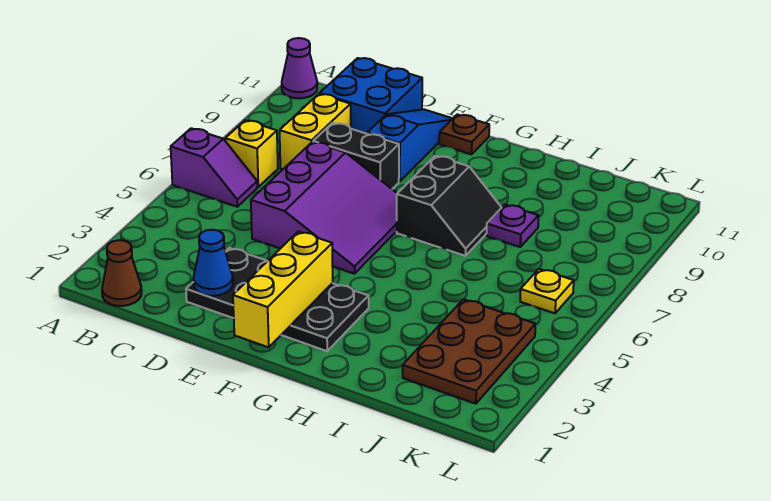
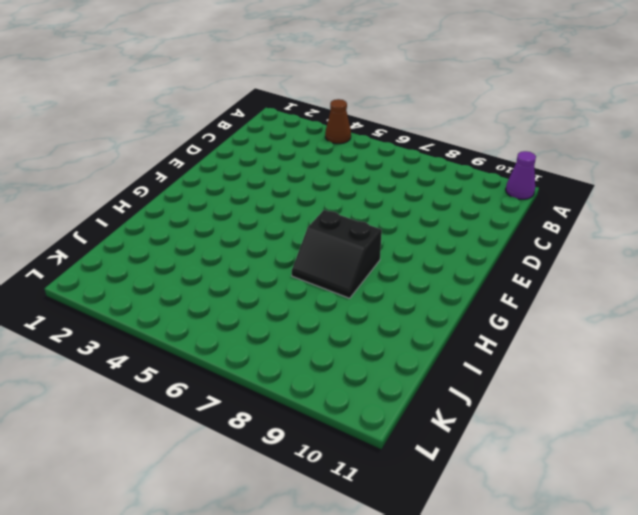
brown 1x1 cone [325,99,351,144] -> brown 1x1 cone moved to [102,240,142,306]
none -> purple 1x2 slope [171,128,257,207]
none -> yellow 1x1 brick [225,120,278,187]
none -> yellow 1x2 brick [280,94,351,169]

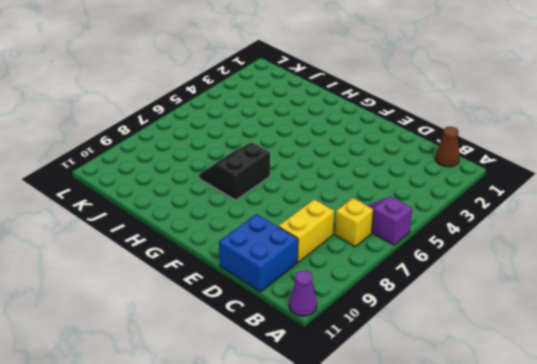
none -> black 2x4 plate [186,248,369,351]
none -> purple 3x3 slope [251,142,397,274]
none -> black 1x2 brick [313,123,399,189]

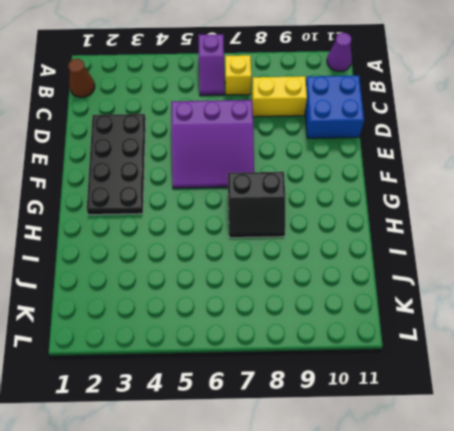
none -> black 1x2 brick [313,123,399,189]
none -> blue 1x3 slope [367,109,453,182]
none -> brown 1x1 plate [439,114,489,154]

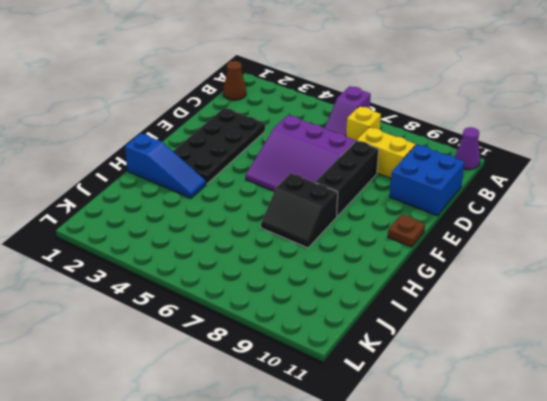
black 1x3 brick [315,140,379,216] -> black 1x2 brick [313,123,399,189]
blue 1x3 slope [125,134,206,198] -> blue 1x3 slope moved to [367,109,453,182]
none -> purple 1x1 plate [486,205,539,247]
none -> brown 2x3 plate [403,299,536,404]
none -> yellow 1x1 plate [520,269,574,313]

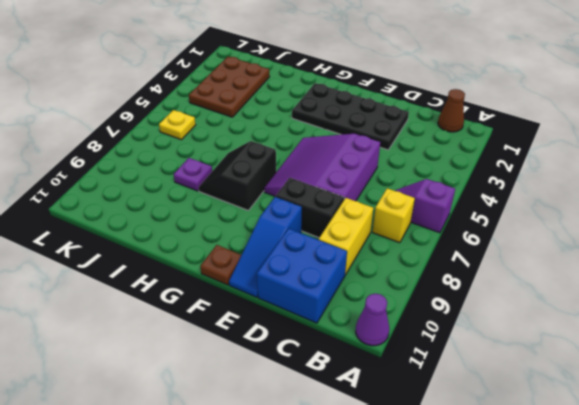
none -> blue 1x1 cone [193,230,233,296]
none -> yellow 1x3 brick [233,231,333,347]

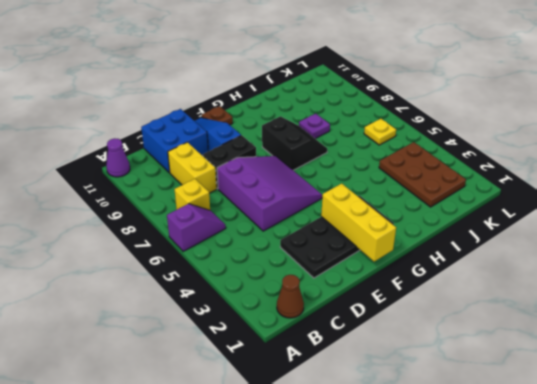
none -> blue 1x1 cone [193,230,233,296]

